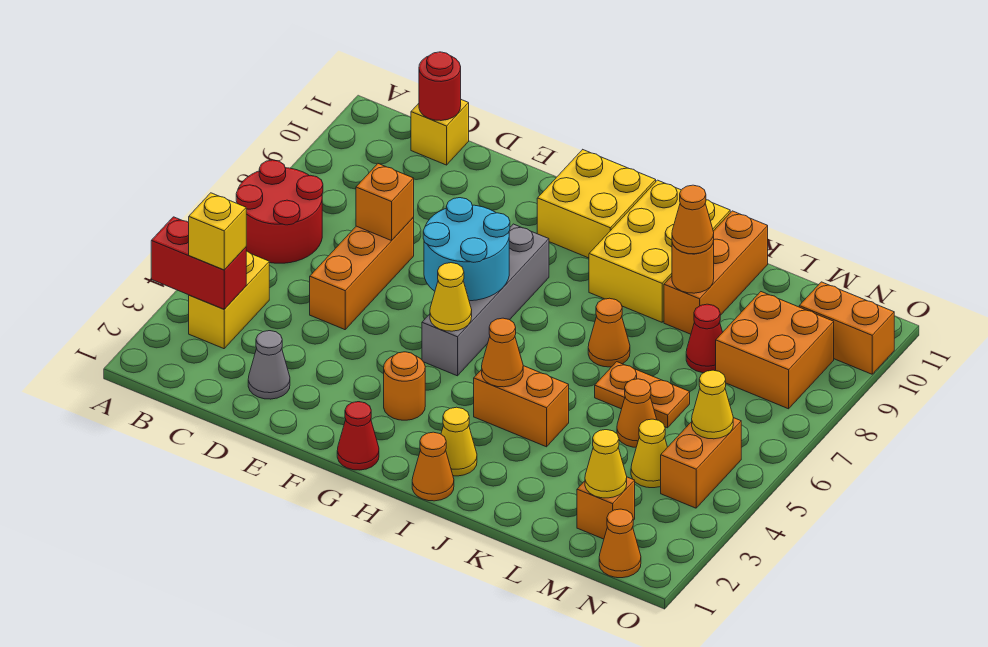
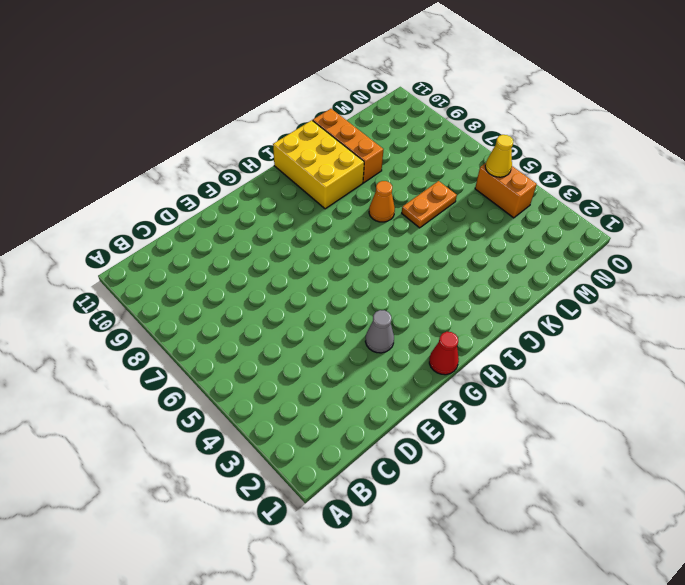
grey 1x1 cone [365,310,394,353] -> grey 1x1 cone moved to [248,331,290,399]
none -> red 2x2 round brick [236,160,323,263]
none -> yellow 1x2 brick [189,251,269,349]
none -> yellow 1x1 brick [411,100,469,165]
none -> orange 1x3 brick [310,218,414,330]

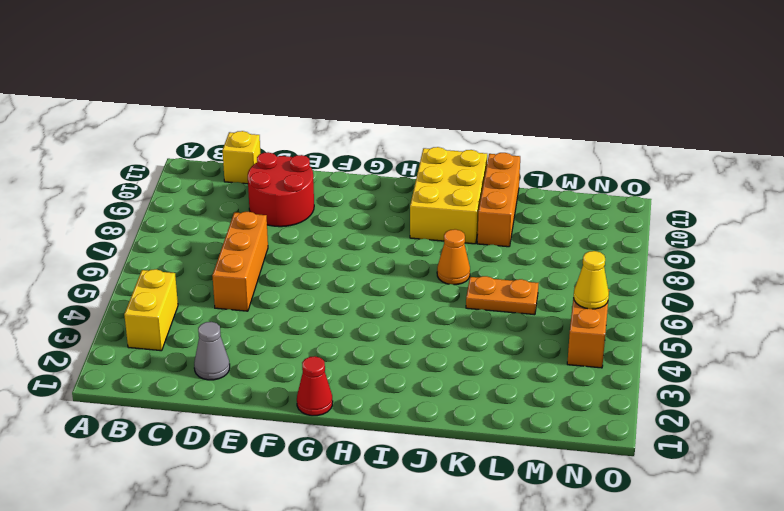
red 2x2 round brick [248,152,314,227] -> red 2x2 round brick moved to [236,160,323,263]
none -> orange 1x1 round brick [384,352,425,420]
none -> grey 1x4 brick [422,224,549,376]
none -> yellow 2x2 brick [537,150,656,258]
none -> orange 1x1 cone [412,432,454,501]

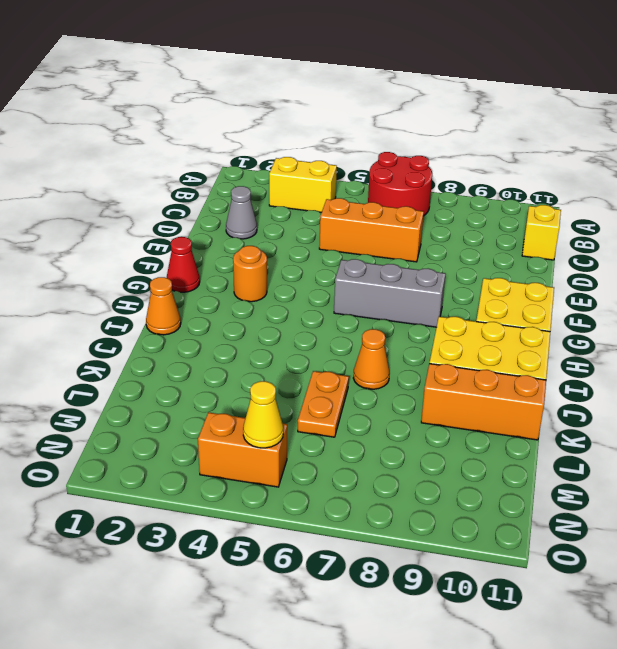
grey 1x3 brick [334,259,445,327] -> grey 1x4 brick [422,224,549,376]
none -> yellow 1x1 cone [441,407,477,476]
none -> orange 1x2 brick [474,366,569,447]
none -> orange 1x1 cone [617,379,657,447]
none -> red 1x1 cone [686,304,723,373]

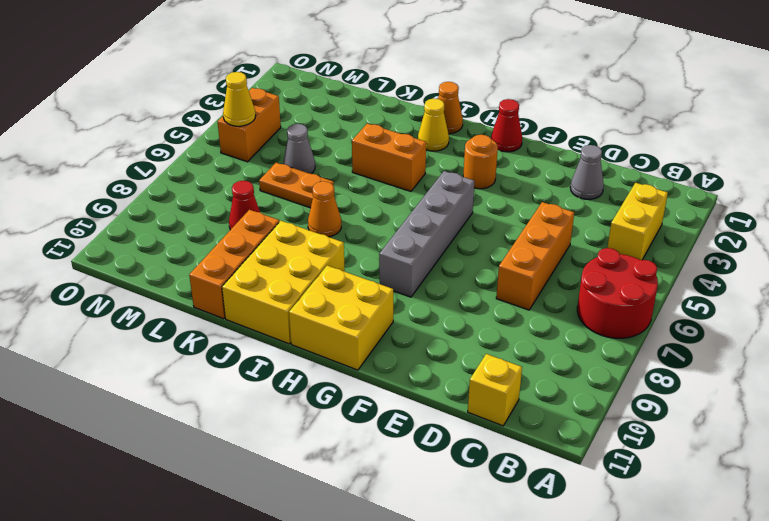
grey 1x1 cone [283,124,315,174] -> orange 1x1 cone [617,379,657,447]
none -> orange 1x1 brick [577,477,635,539]
none -> yellow 1x1 cone [631,419,667,488]
none -> orange 2x2 brick [716,292,834,409]
none -> orange 1x1 cone [599,509,641,578]

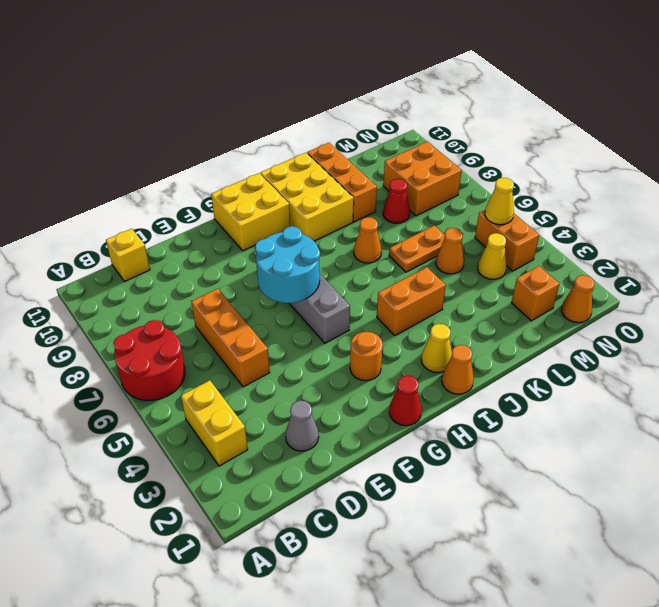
none -> orange 1x2 brick [799,282,894,374]
none -> red 1x2 brick [151,217,246,309]
none -> red 1x1 round brick [419,52,461,121]
none -> orange 1x1 brick [356,164,414,241]

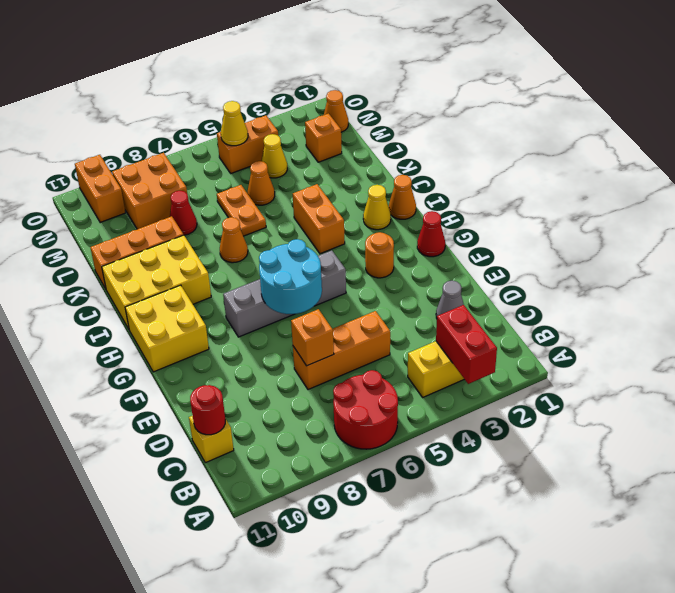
none -> yellow 1x1 cone [430,263,472,331]
none -> orange 1x1 cone [482,318,523,387]
none -> orange 1x1 round brick [672,241,714,293]
none -> yellow 1x1 cone [585,430,627,498]

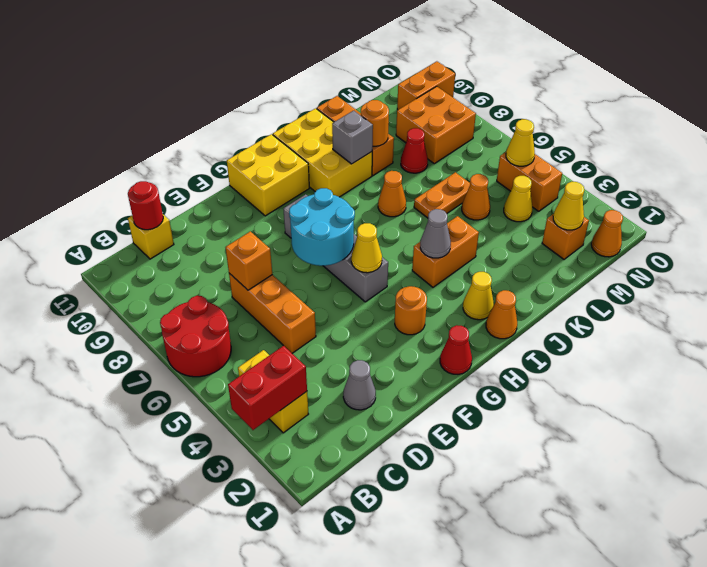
grey 1x1 cone [420,209,451,258] -> orange 1x1 cone [482,318,523,387]
grey 1x1 brick [332,111,373,164] -> none
none -> yellow 1x1 brick [189,193,246,270]
none -> orange 1x1 cone [672,185,714,254]

